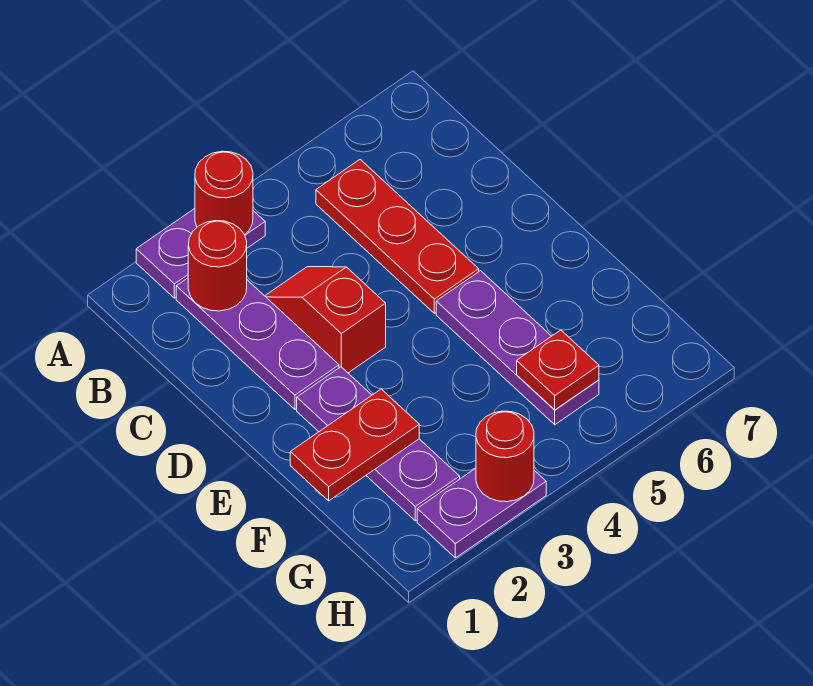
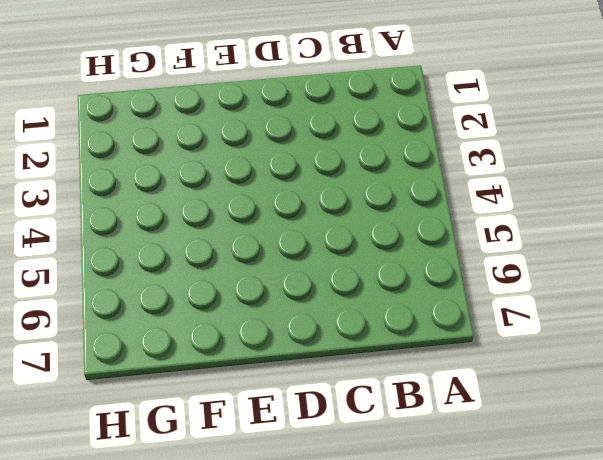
none -> purple 1x2 plate [136,209,265,298]
none -> purple 1x3 plate [176,278,339,409]
none -> red 1x3 plate [316,160,479,313]

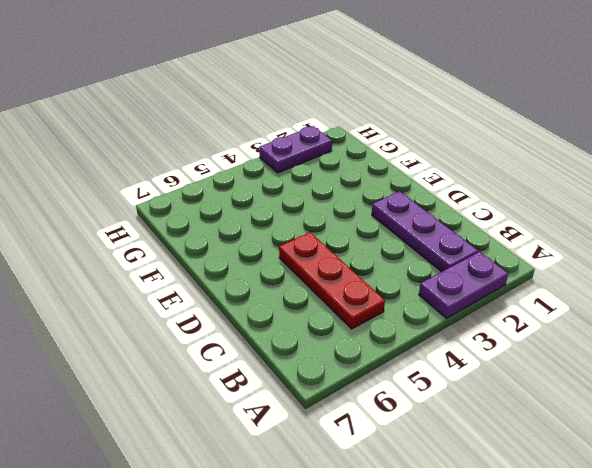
none -> red 1x2 slope [265,267,386,373]
none -> purple 1x3 plate [297,367,460,521]
none -> purple 1x3 plate [436,271,599,425]

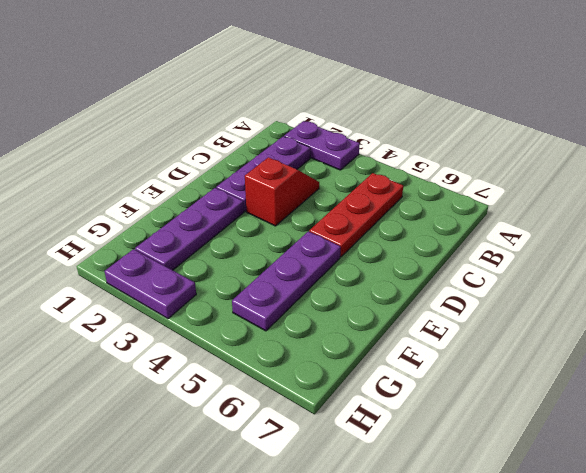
none -> red 1x1 round brick [195,151,253,235]
none -> red 1x1 round brick [188,221,247,311]
none -> red 1x2 plate [290,389,419,501]

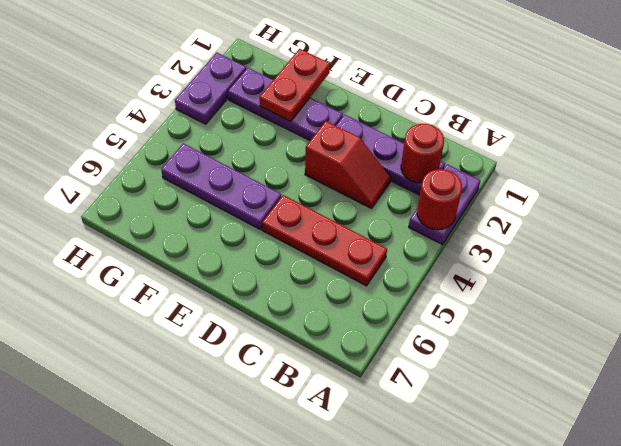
none -> red 1x1 plate [517,330,599,410]
none -> red 1x1 round brick [476,411,534,502]

